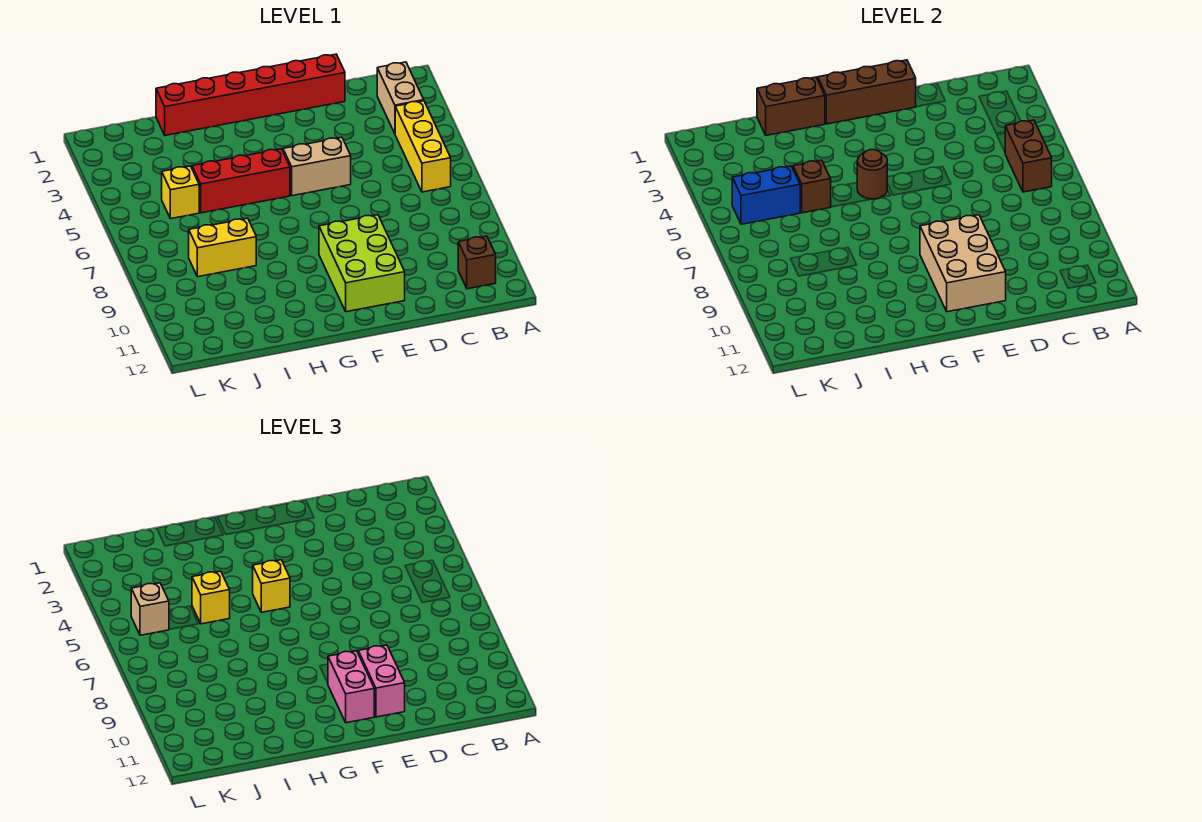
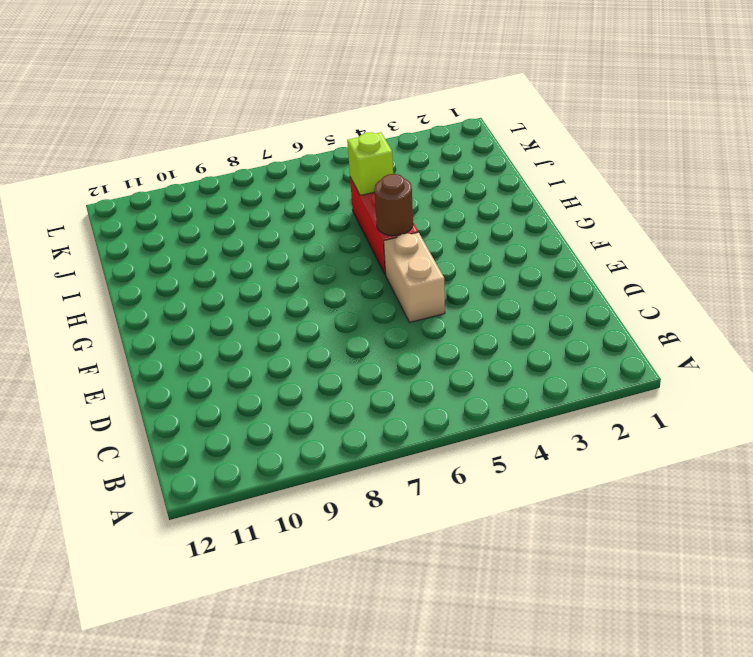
lime 1x1 brick [347,132,393,195] -> brown 1x1 brick [793,160,831,213]
none -> tan 1x2 brick [377,62,424,133]
none -> yellow 1x3 brick [395,101,451,192]
none -> brown 1x1 brick [458,236,496,289]

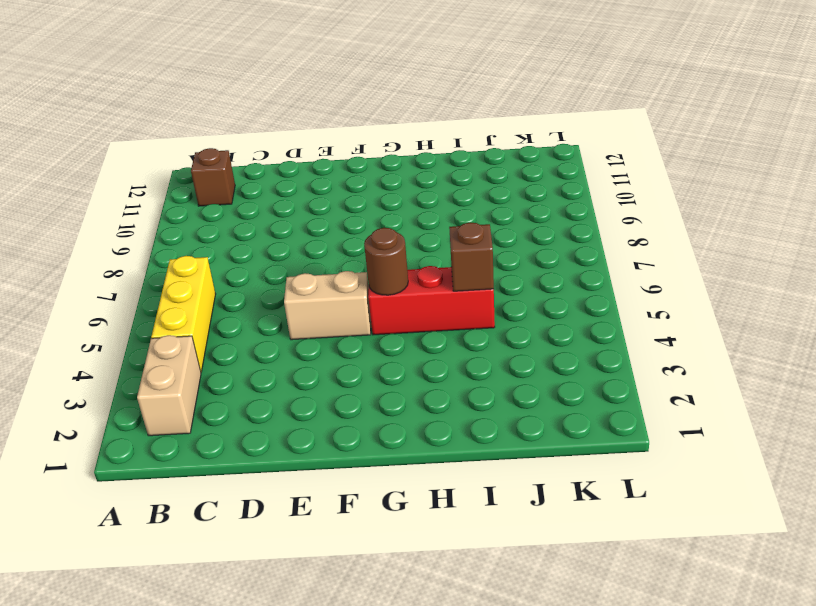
none -> red 1x6 brick [156,54,345,135]
none -> lime 2x3 brick [319,215,405,312]
none -> yellow 1x2 brick [189,218,256,277]

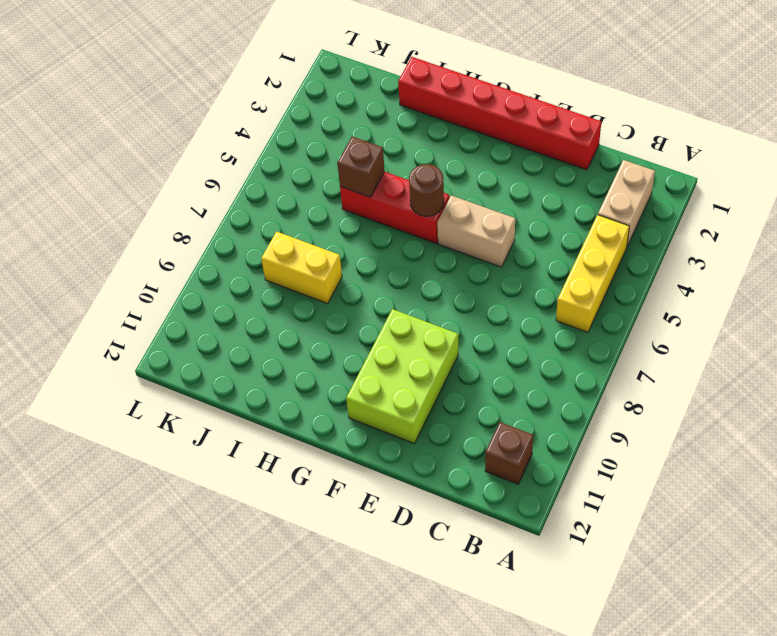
none -> yellow 1x1 brick [162,166,199,219]
none -> brown 1x2 brick [1005,120,1052,192]
none -> brown 1x3 brick [818,60,916,124]

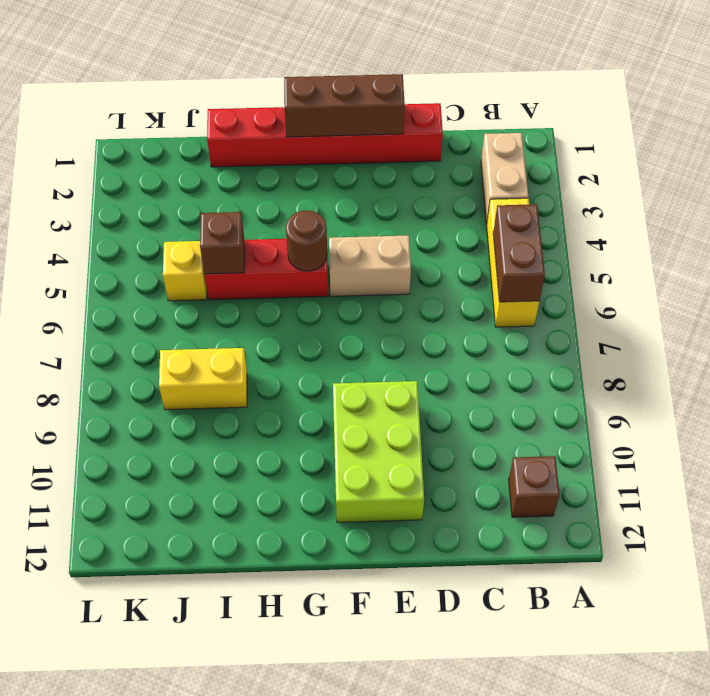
none -> tan 2x3 brick [920,215,1006,312]
none -> brown 1x2 brick [757,77,825,135]
none -> blue 1x2 brick [732,166,800,224]

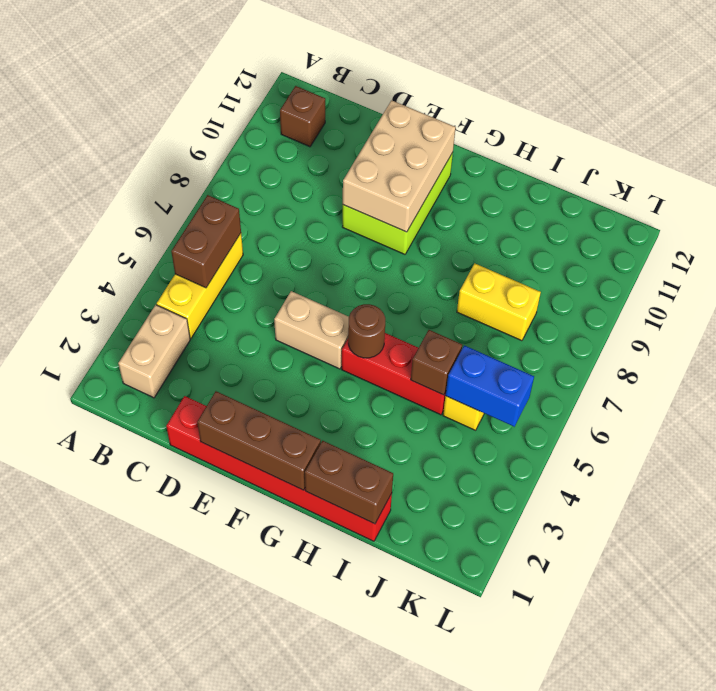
none -> pink 1x2 brick [358,645,405,717]
none -> pink 1x2 brick [328,651,374,723]
none -> yellow 1x1 brick [253,560,290,612]

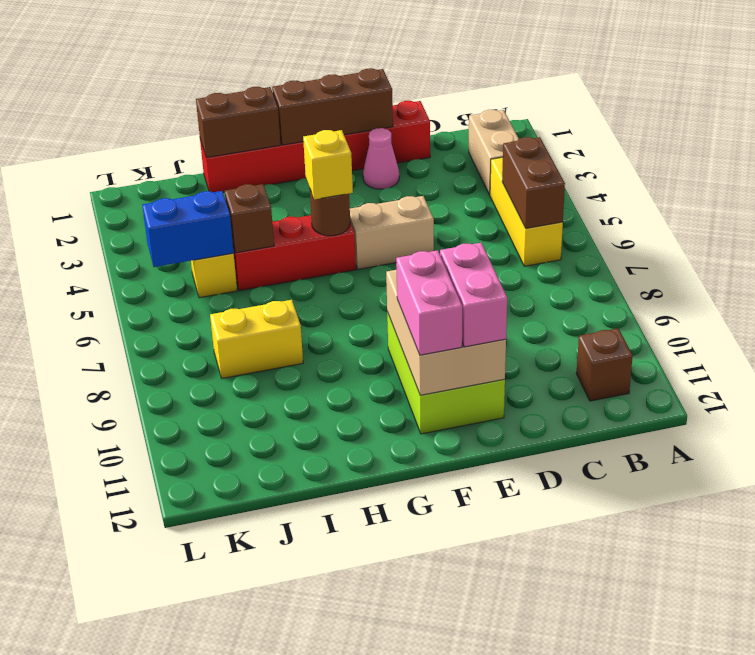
pink 1x1 cone [363,128,399,189] -> none
none -> yellow 1x1 brick [192,571,230,624]
none -> tan 1x1 brick [131,583,169,635]

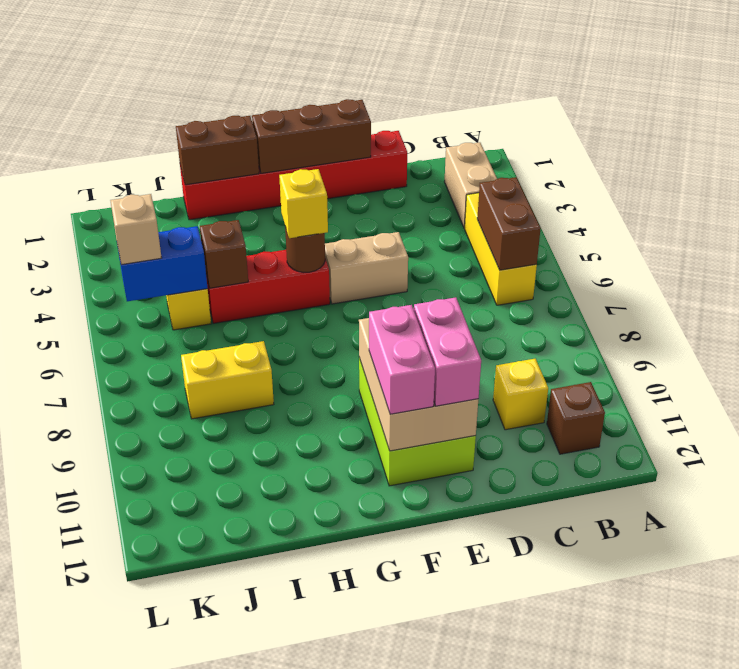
yellow 1x1 brick [493,359,548,430] -> yellow 1x1 brick moved to [192,571,230,624]

